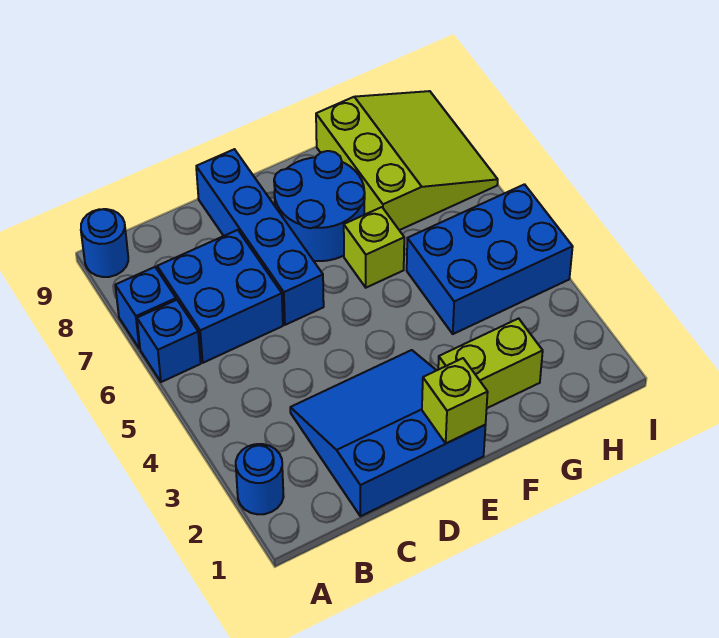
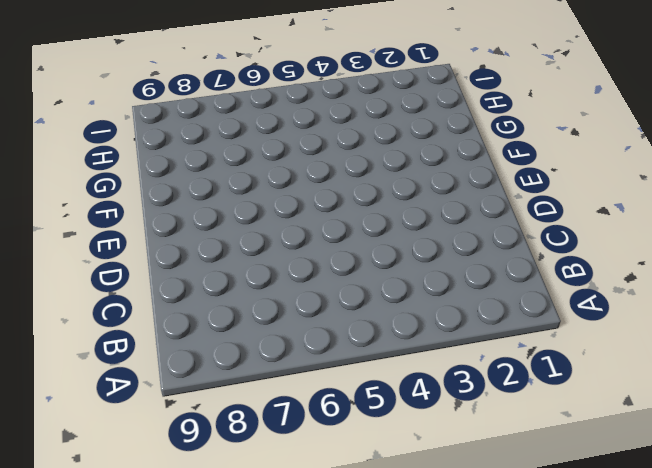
none -> blue 1x1 round brick [236,444,284,514]
none -> blue 1x1 brick [137,300,201,382]
none -> blue 1x1 brick [115,267,176,349]

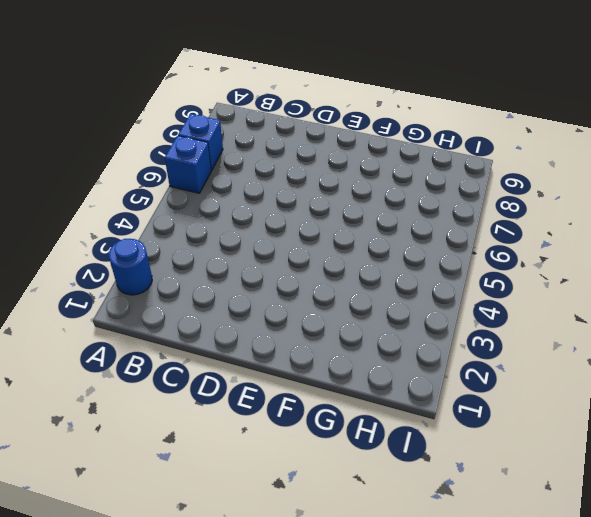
none -> blue 1x1 round brick [81,209,128,277]
none -> blue 2x2 brick [157,230,283,363]
none -> blue 3x3 slope [290,350,486,516]

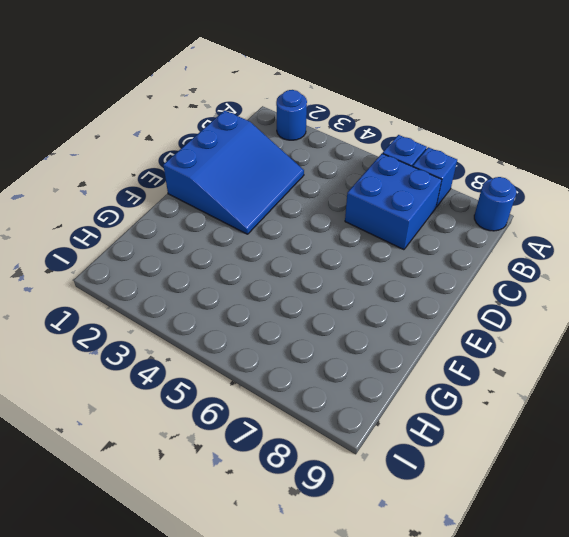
none -> blue 1x4 brick [196,149,324,325]
none -> blue 2x2 round brick [274,151,365,261]
none -> lime 1x2 brick [438,318,543,408]

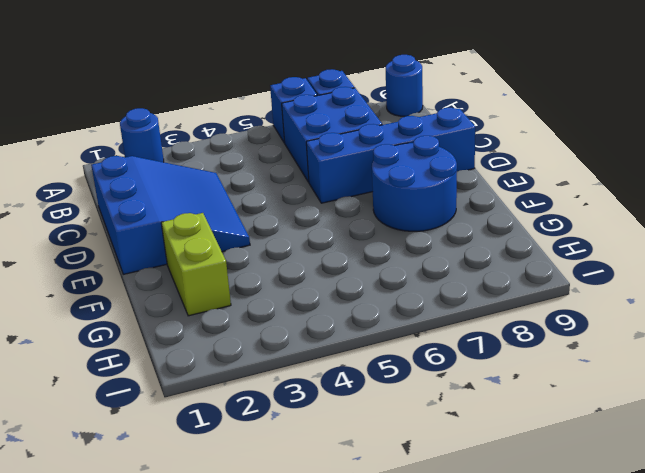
none -> lime 1x1 brick [344,207,404,288]
none -> blue 2x3 brick [407,184,573,334]
none -> lime 3x3 slope [316,91,498,230]

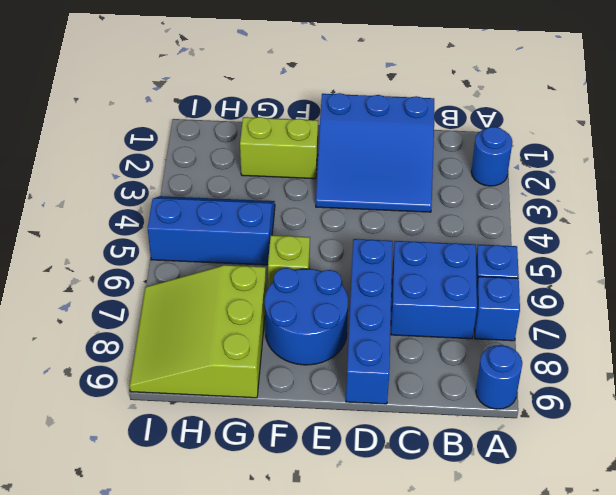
blue 2x3 slope [148,196,275,265] -> blue 2x3 brick [407,184,573,334]
none -> lime 1x1 brick [422,358,488,443]

